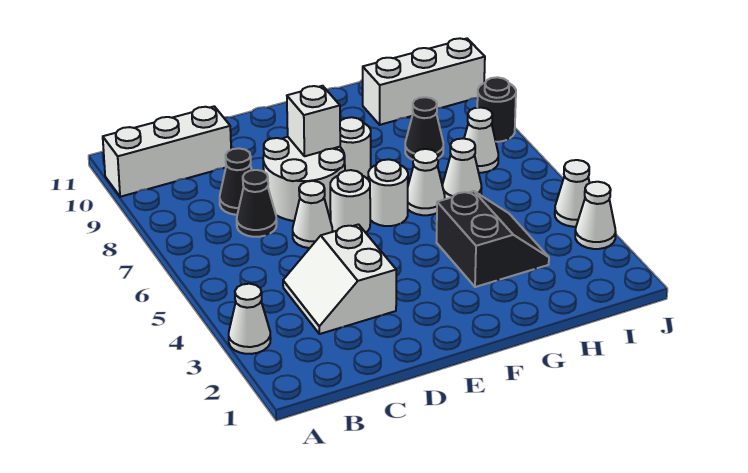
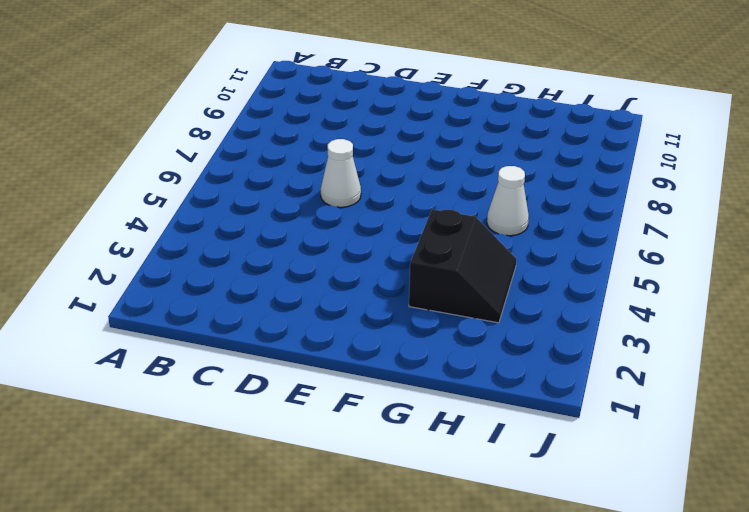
none -> white 1x1 cone [229,284,271,354]
none -> white 1x3 brick [103,106,231,197]
none -> white 2x2 slope [283,225,396,334]

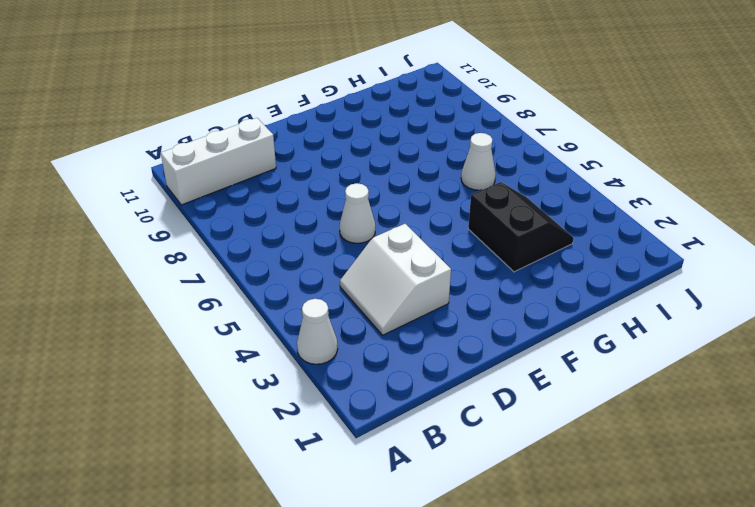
none -> black 1x1 cone [237,170,277,237]
none -> black 1x1 cone [220,148,252,215]
none -> white 2x2 round brick [263,137,345,221]

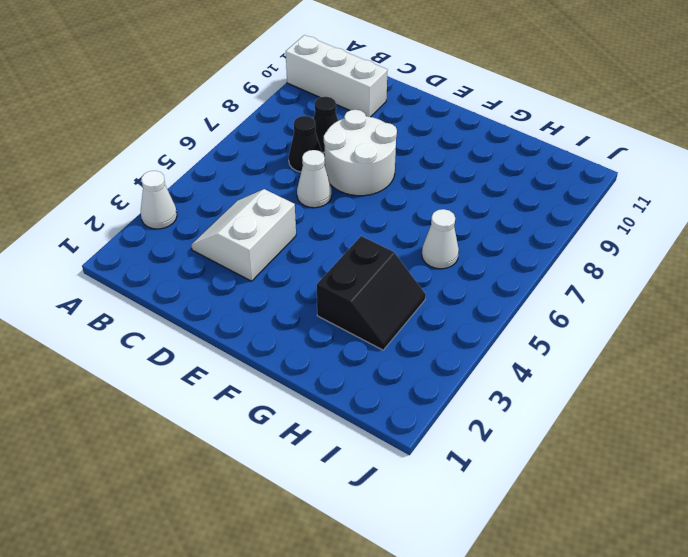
none -> white 1x1 round brick [330,170,370,233]
none -> white 1x1 round brick [368,159,408,226]
none -> white 1x1 round brick [340,117,371,178]

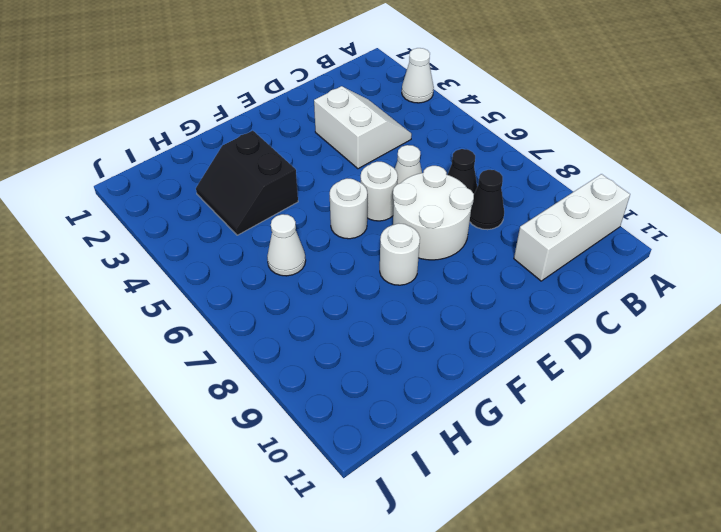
none -> white 1x1 cone [408,149,445,215]
none -> black 1x1 cone [405,97,443,160]
none -> white 1x3 brick [363,38,485,125]

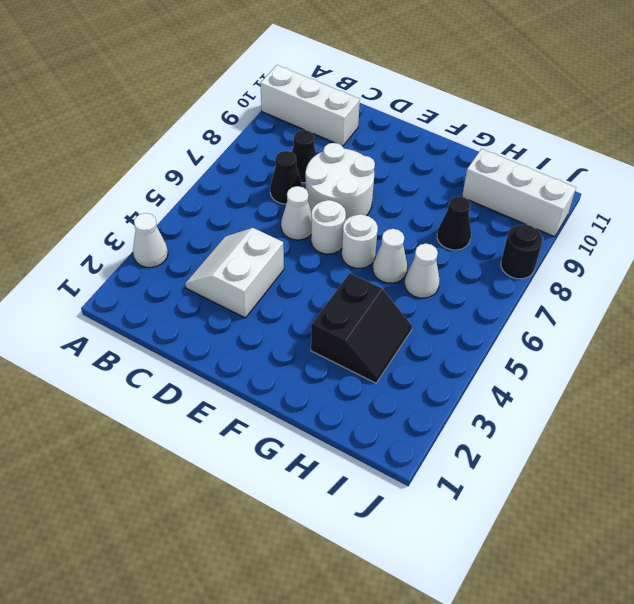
none -> white 1x1 round brick [340,117,371,178]
none -> white 1x1 cone [464,107,498,173]
none -> white 1x1 cone [575,182,616,249]

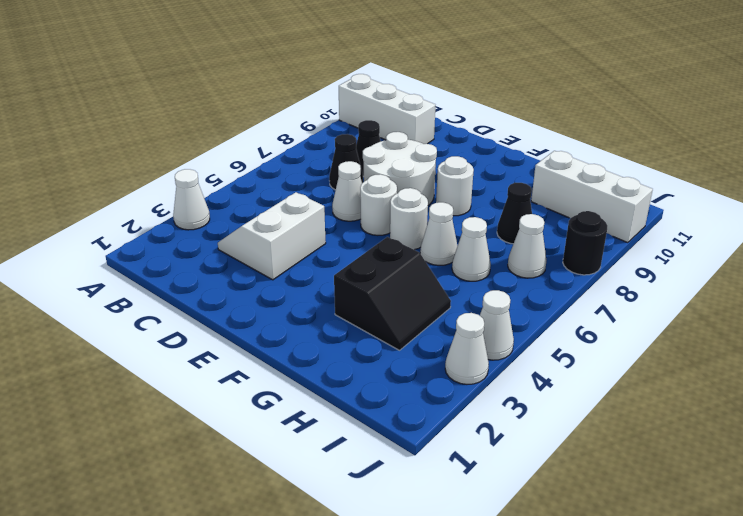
none -> white 1x1 brick [287,86,340,156]

